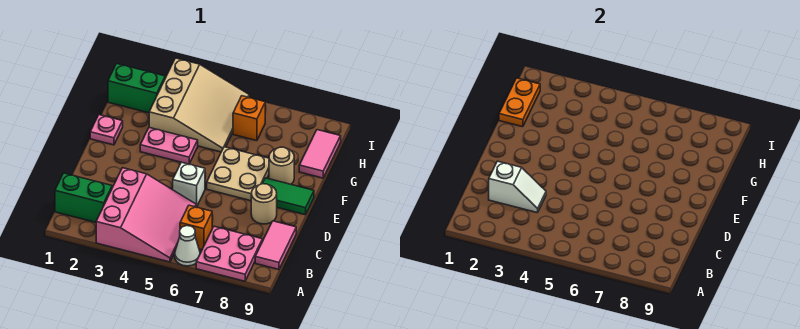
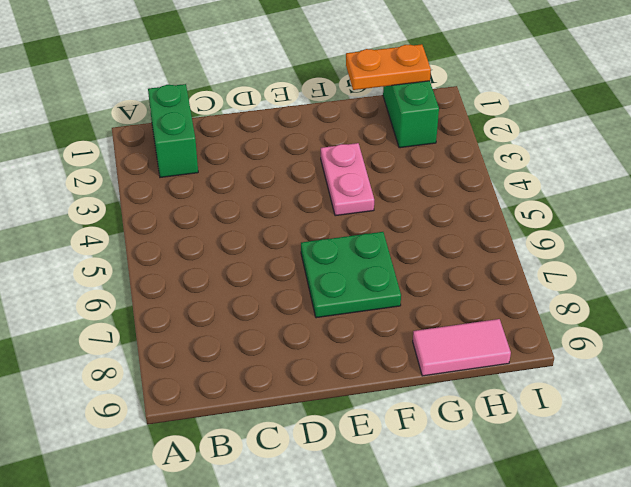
green 2x2 plate [301,232,401,318] -> tan 2x2 plate [207,147,269,201]
none -> pink 3x3 slope [96,168,196,262]
none -> white 1x1 cone [175,226,200,266]
none -> pink 2x2 plate [196,226,263,281]

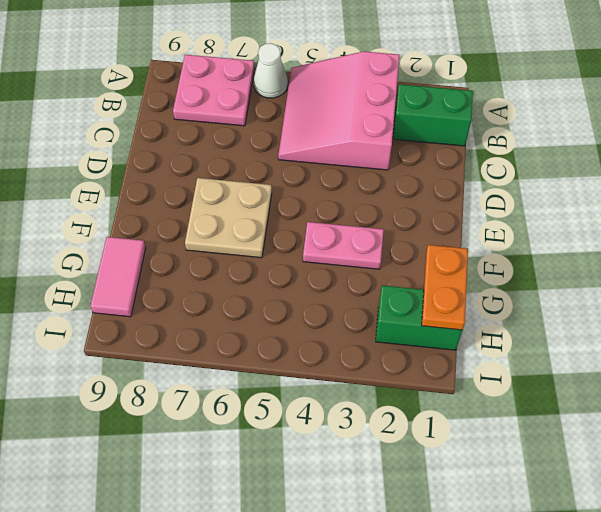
none -> orange 1x1 brick [180,205,212,250]
none -> pink 1x2 tile [255,221,296,270]
none -> white 1x1 brick [173,162,205,207]

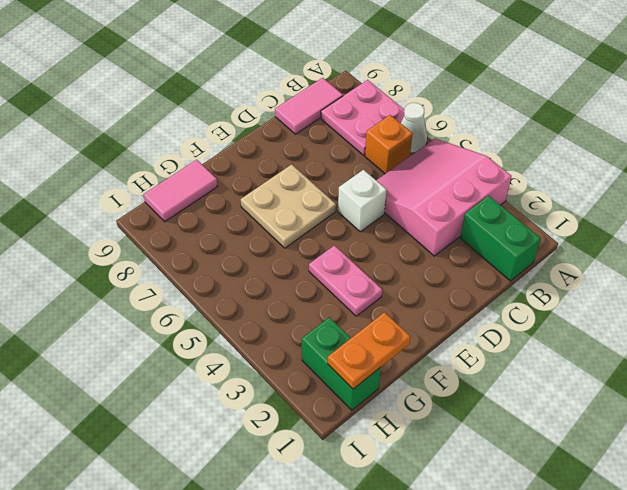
none -> tan 1x1 round brick [251,184,277,224]
none -> green 1x2 tile [263,178,314,215]
none -> pink 1x1 plate [90,115,123,145]

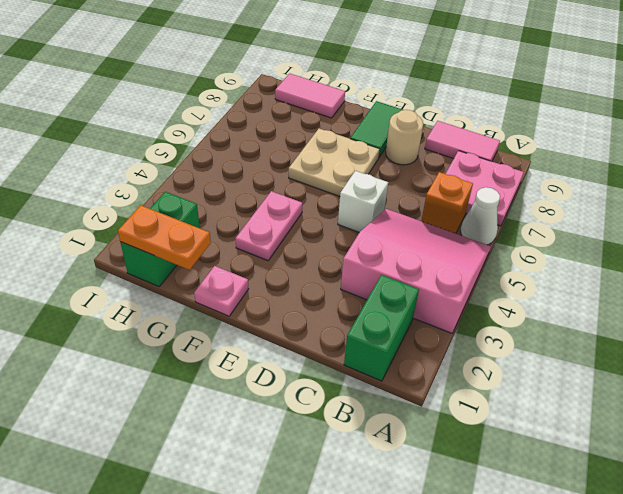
none -> tan 1x1 round brick [269,147,294,184]
none -> tan 3x3 slope [149,58,249,152]
none -> orange 1x1 brick [233,96,265,141]

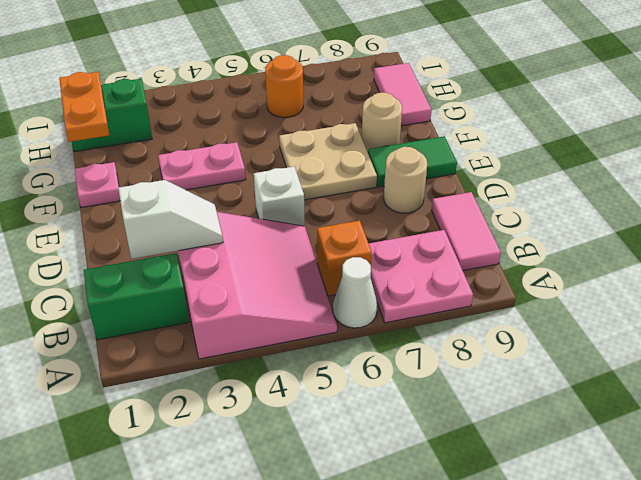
orange 1x1 round brick [265,55,303,118] -> orange 1x1 brick [233,96,265,141]
none -> tan 3x3 slope [149,58,249,152]

